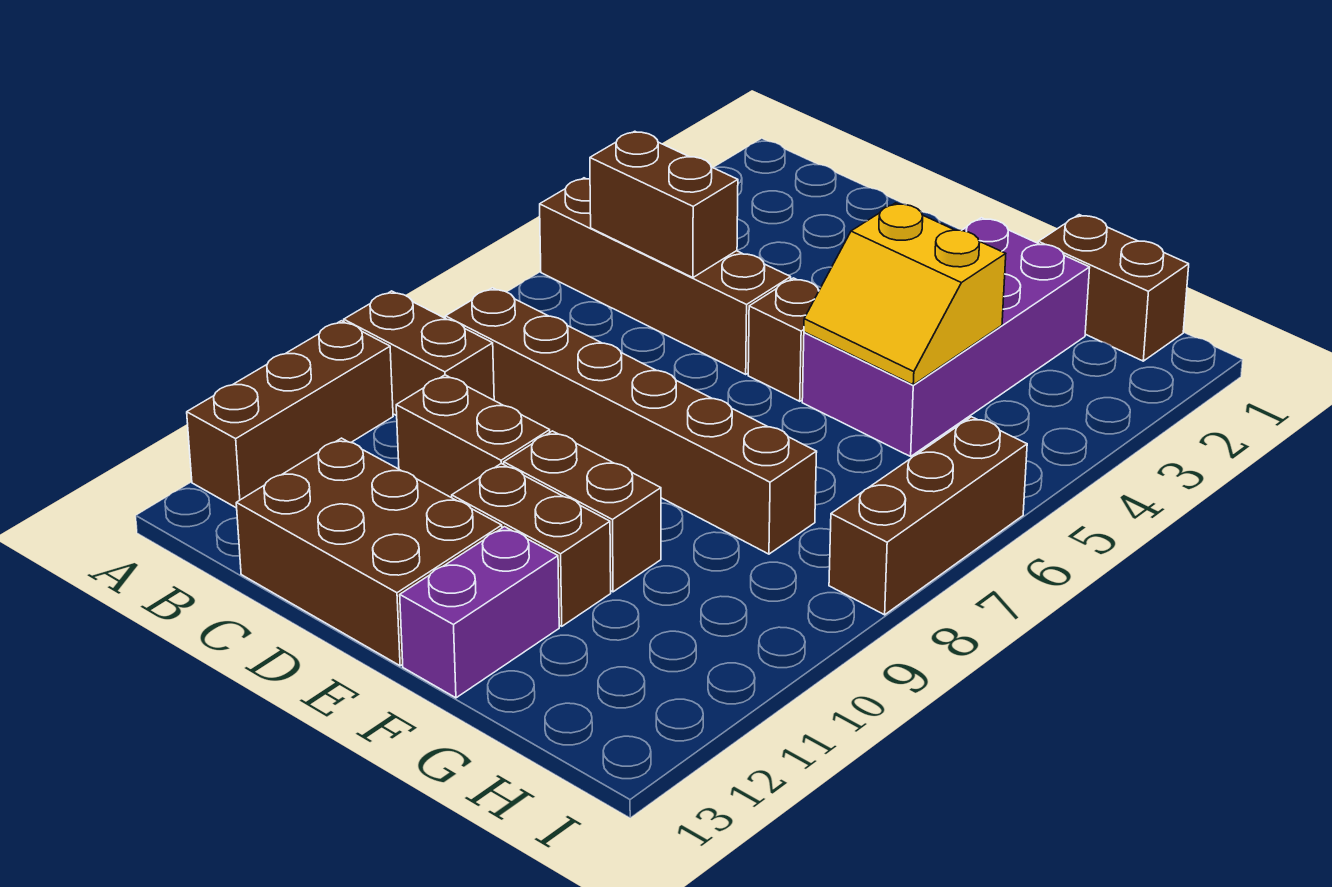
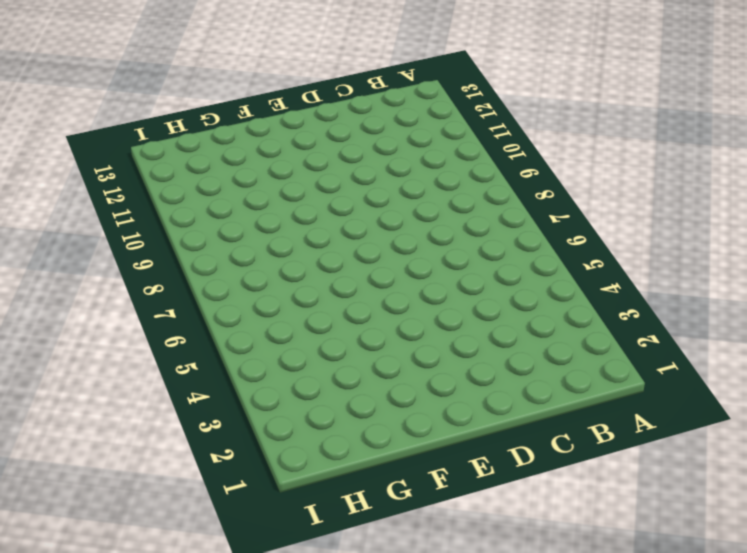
none -> brown 1x4 brick [540,178,791,374]
none -> brown 1x2 brick [344,291,494,416]
none -> brown 1x3 brick [187,321,393,508]

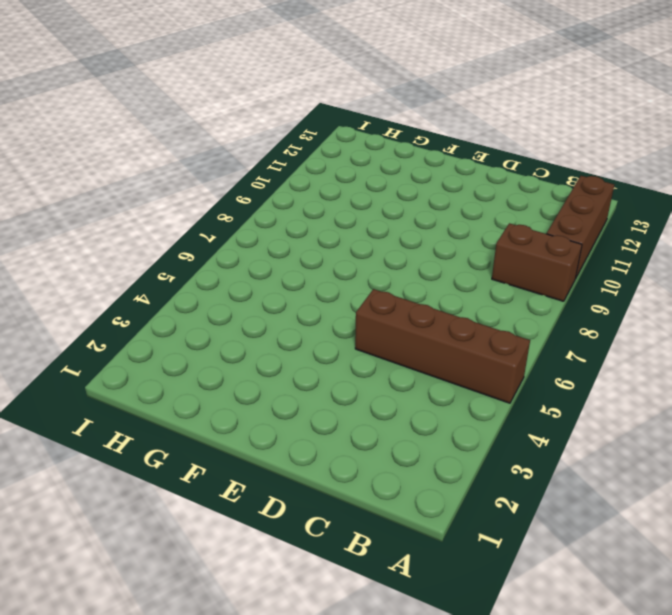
none -> brown 1x6 brick [445,288,817,554]
none -> brown 1x2 brick [396,375,550,498]
none -> brown 2x3 brick [236,438,502,666]

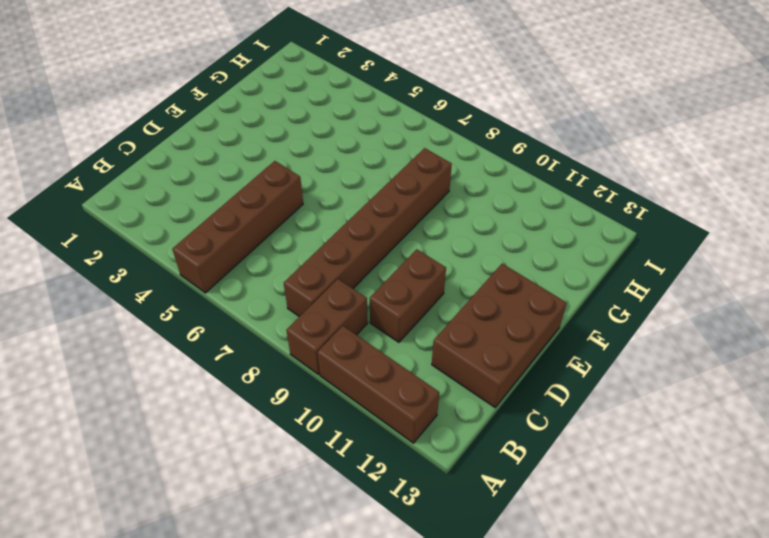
none -> brown 1x1 brick [748,278,819,401]
none -> brown 1x2 brick [504,431,661,592]
none -> brown 1x2 brick [452,464,611,626]

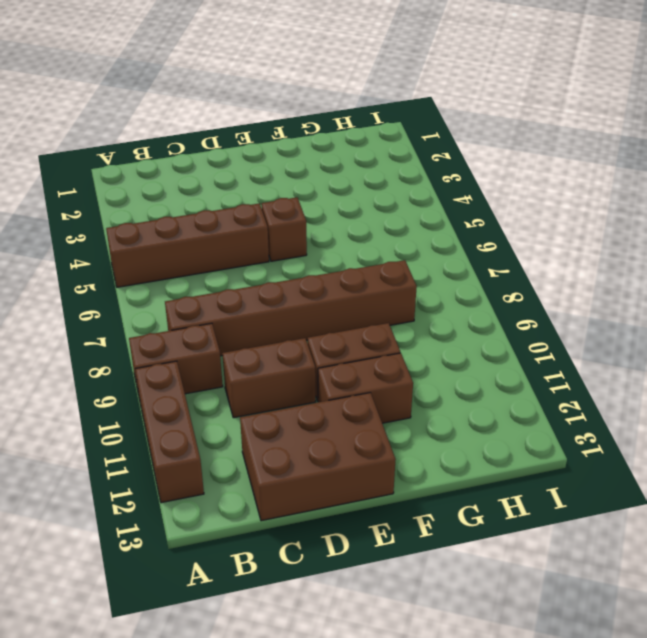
none -> purple 2x4 brick [802,218,1090,456]
none -> purple 1x2 brick [400,527,559,698]
none -> brown 1x2 brick [1038,215,1189,361]

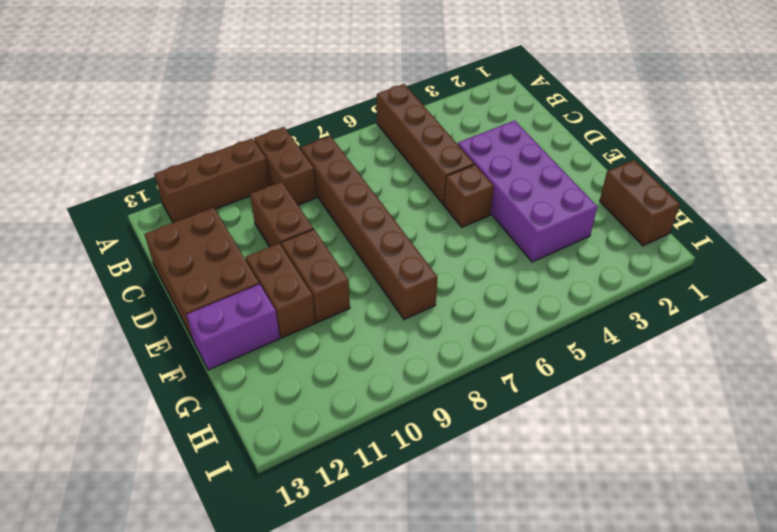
purple 2x4 brick [458,120,598,262] -> purple 2x4 brick turned to [802,218,1090,456]
none -> brown 1x3 brick [829,417,1027,615]
none -> brown 1x2 brick [590,131,738,278]
none -> yellow 2x2 slope [804,203,1006,385]

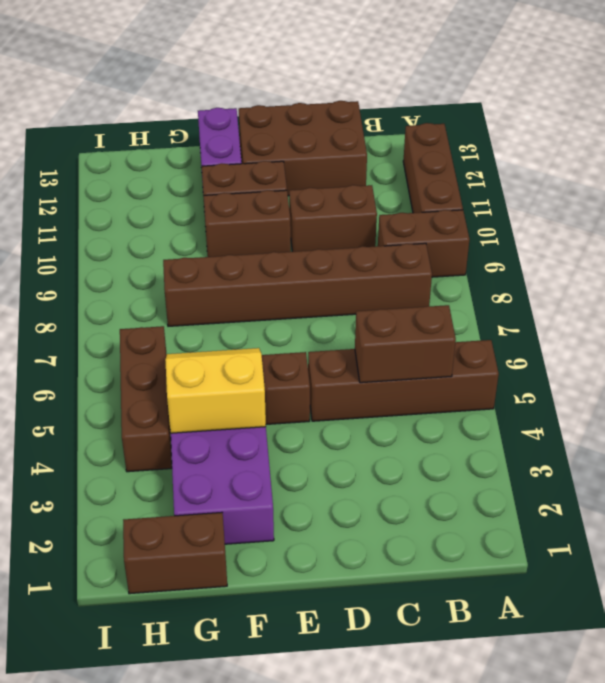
brown 1x3 brick [120,326,172,472] -> brown 1x3 brick moved to [829,417,1027,615]

